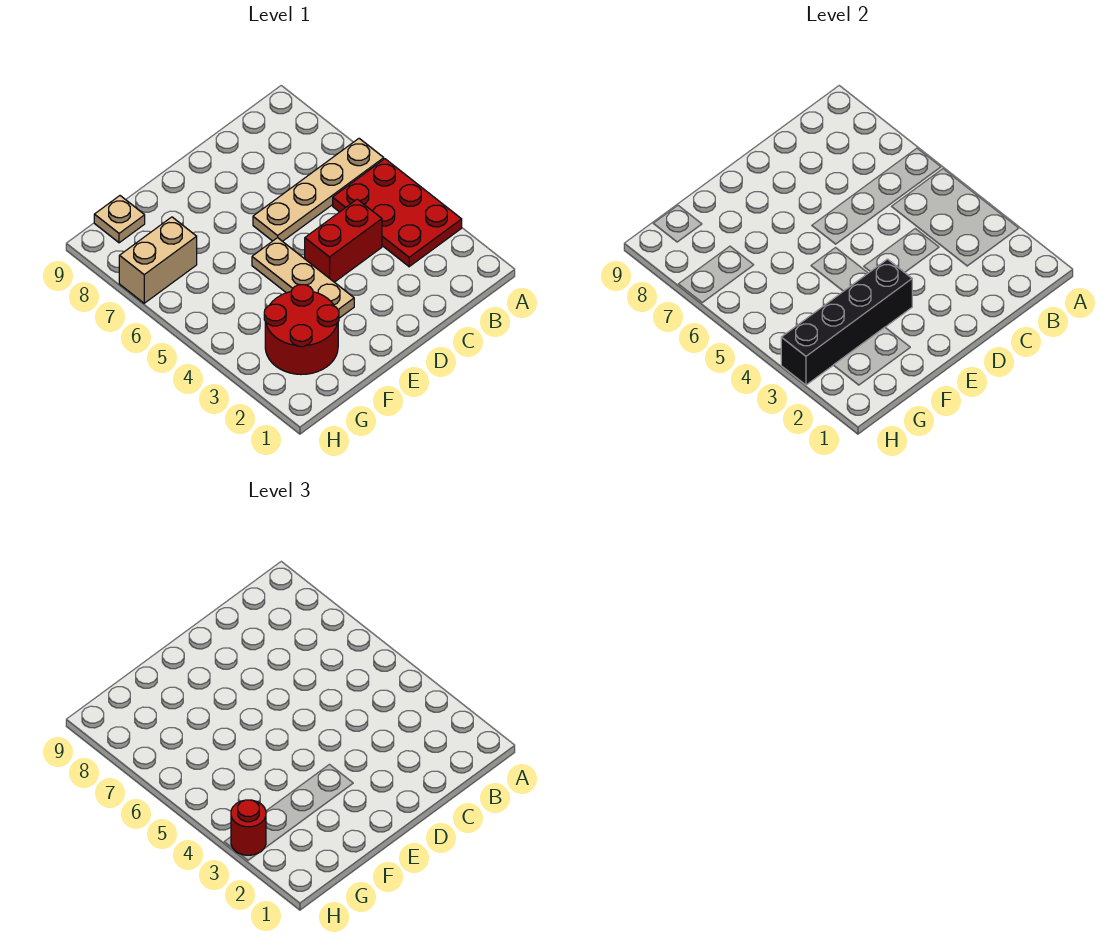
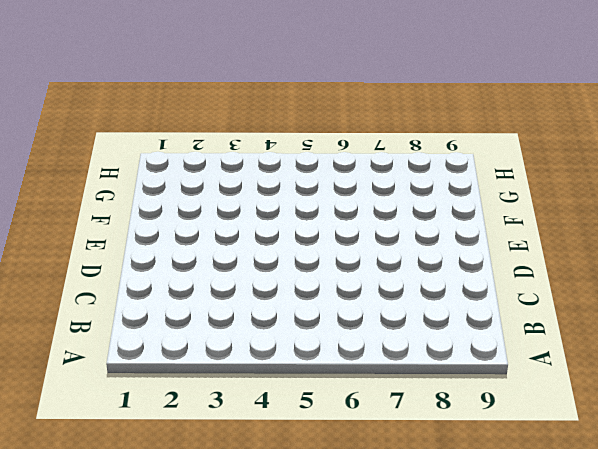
none -> red 2x3 plate [333,159,462,267]
none -> tan 1x4 plate [253,139,384,241]

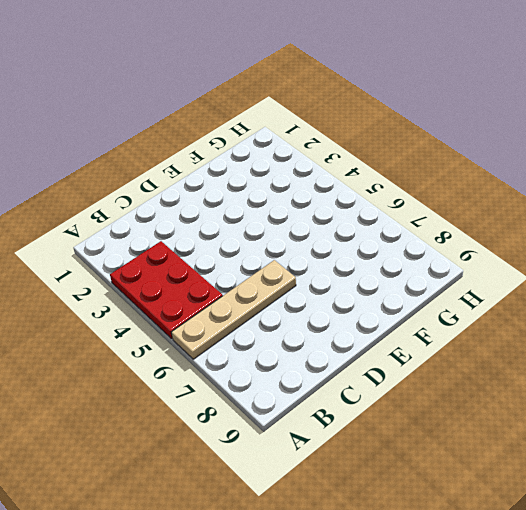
none -> red 1x2 brick [305,199,382,282]
none -> tan 1x3 plate [252,238,354,318]

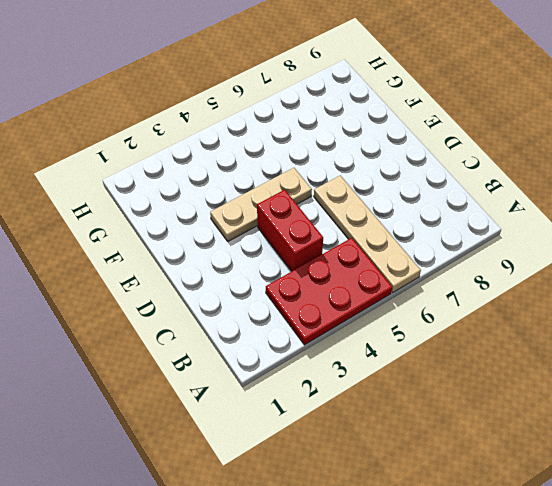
none -> red 2x2 round brick [264,285,339,375]
none -> tan 1x2 brick [119,217,197,303]

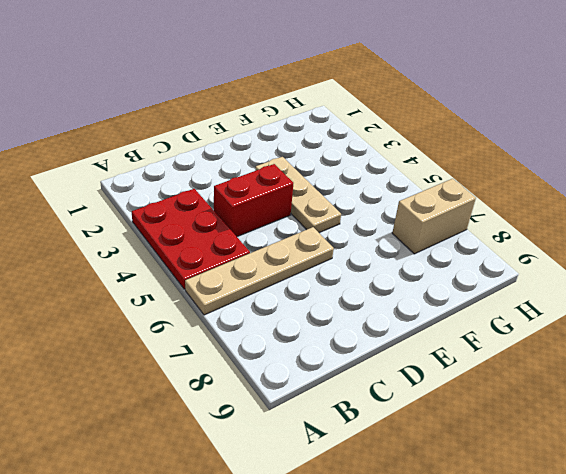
none -> red 2x2 round brick [264,285,339,375]
none -> tan 1x1 plate [94,196,145,243]

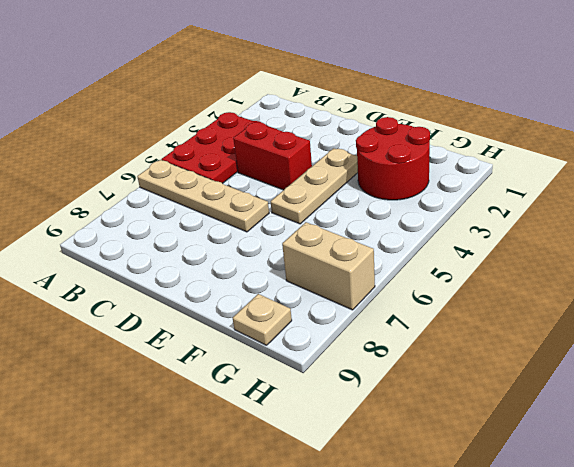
none -> black 1x4 brick [781,259,912,385]
none -> red 1x1 round brick [231,800,266,855]

